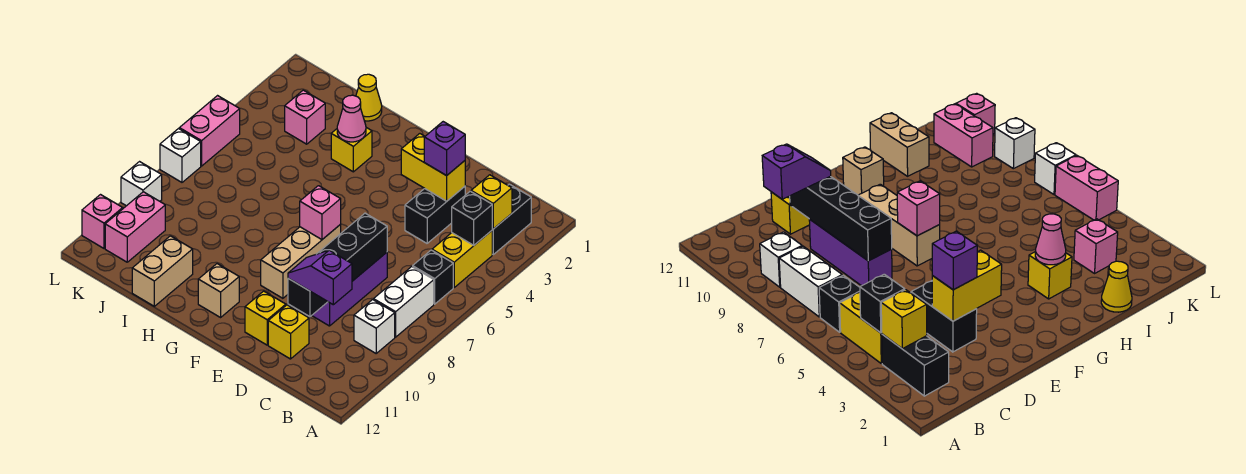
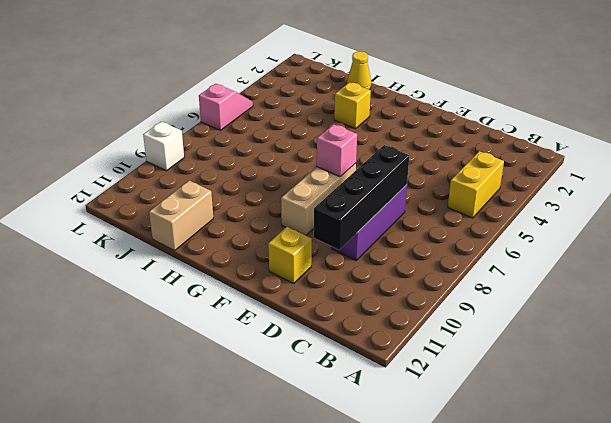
pink 1x2 slope [199,84,253,130] -> pink 1x2 brick [179,96,240,166]
none -> black 1x2 brick [492,184,531,254]
none -> black 1x1 brick [413,250,453,304]
none -> white 1x2 brick [374,267,434,337]

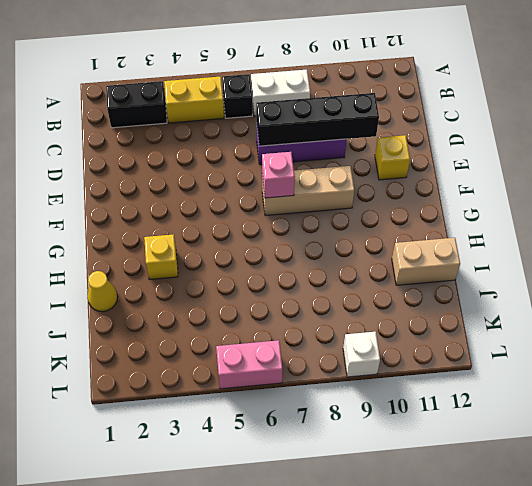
none -> white 1x1 brick [354,300,395,353]
none -> black 1x2 brick [405,186,465,243]
none -> yellow 1x1 brick [268,305,309,359]

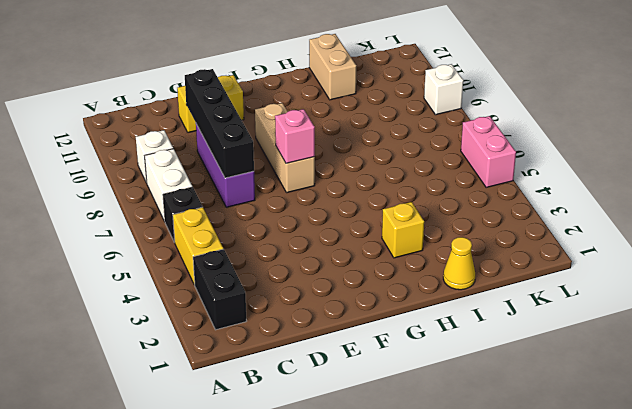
none -> black 1x2 brick [405,186,465,243]
none -> tan 1x1 brick [198,264,239,317]
none -> pink 1x1 brick [285,90,325,144]

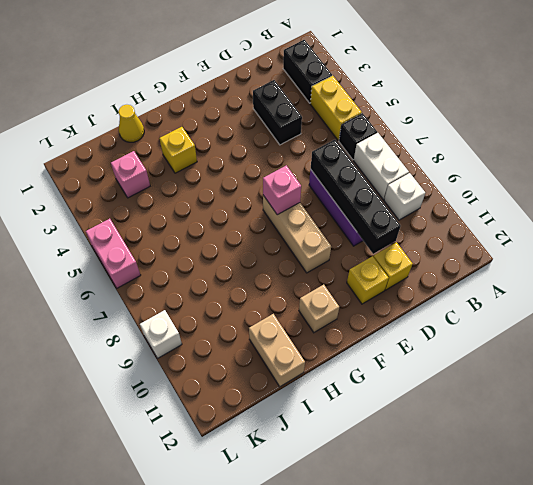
none -> pink 1x2 brick [105,192,165,262]
none -> white 1x1 brick [160,129,201,182]
none -> pink 1x1 brick [82,195,123,248]

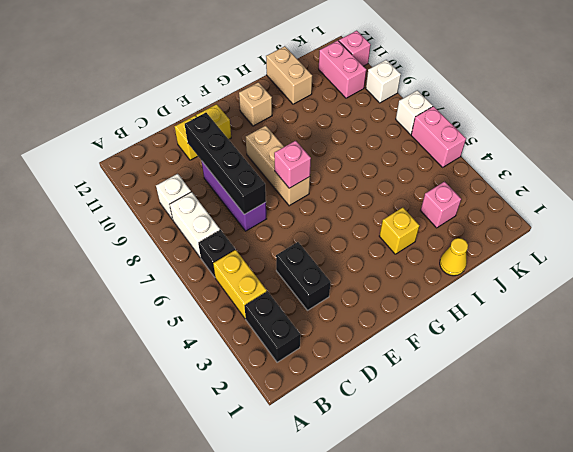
none -> yellow 1x1 brick [471,175,512,229]
none -> black 1x1 brick [452,191,492,245]
none -> yellow 1x2 brick [401,134,465,201]

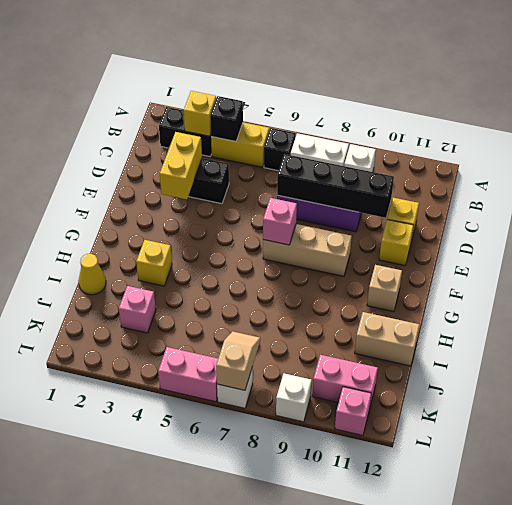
tan 1x2 slope [216,331,260,390] -> none
none -> pink 1x1 cone [337,95,366,142]
none -> purple 1x2 slope [288,250,352,305]
none -> purple 1x1 brick [424,122,465,176]

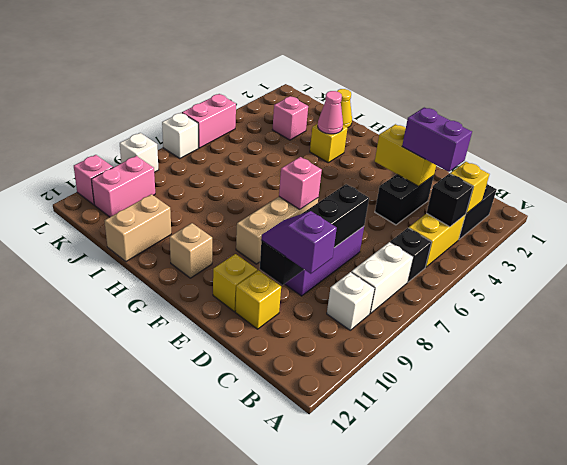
purple 1x2 brick [402,107,472,172] -> purple 1x1 brick [424,122,465,176]

